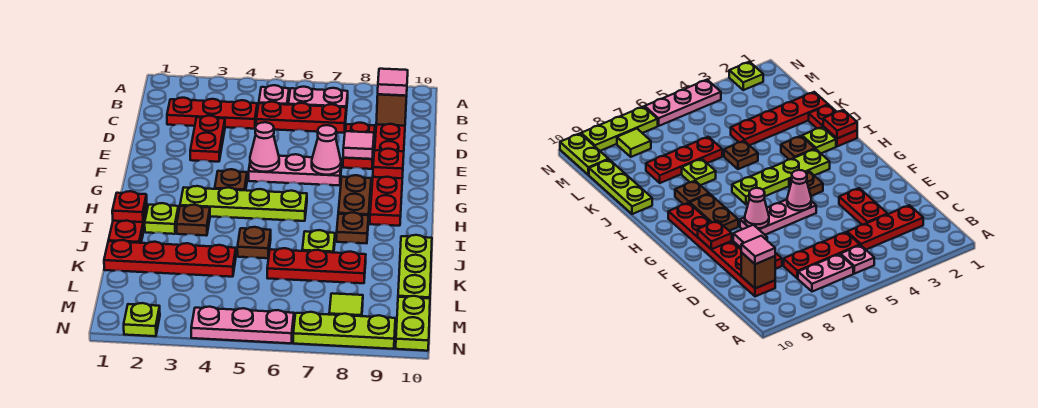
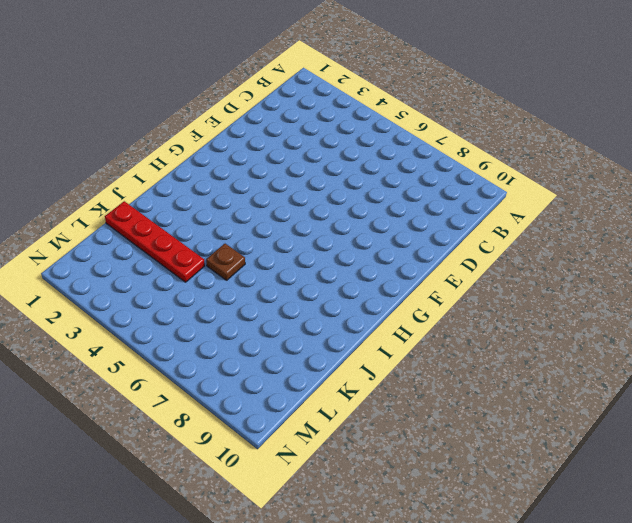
none -> pink 1x1 plate [259,85,289,105]
none -> pink 1x2 plate [288,87,348,111]
none -> red 1x3 plate [167,98,257,129]
none -> red 1x3 plate [256,102,346,133]

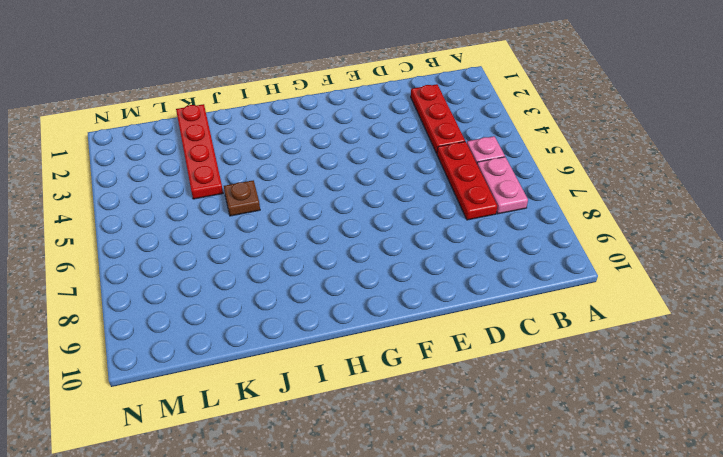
none -> red 1x6 plate [370,124,405,226]
none -> red 1x2 plate [190,116,225,162]
none -> red 1x2 plate [343,123,375,169]
none -> pink 1x3 plate [249,154,342,186]

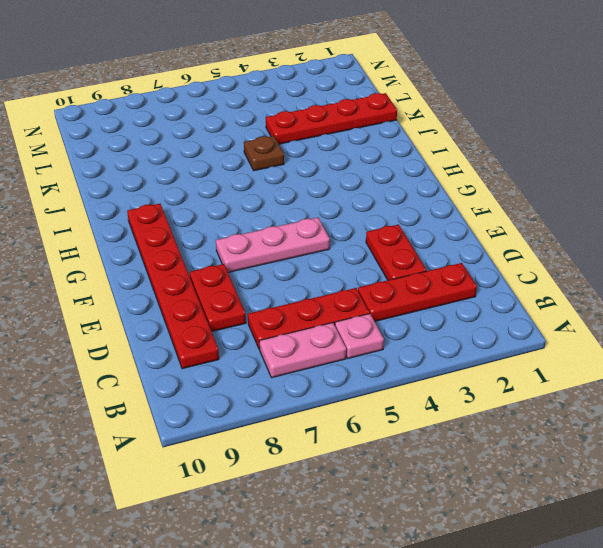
none -> brown 1x1 plate [215,169,247,190]
none -> brown 1x2 plate [338,175,371,221]
none -> lime 1x4 plate [180,186,307,221]
none -> red 1x2 plate [108,206,147,243]

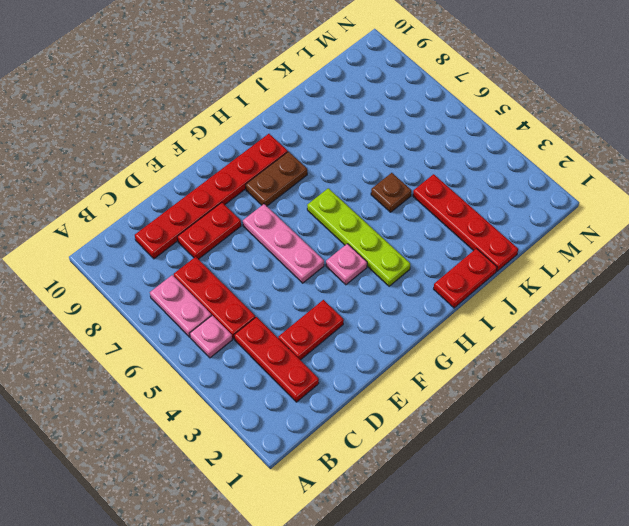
pink 1x1 plate [326,244,367,285] -> brown 1x1 plate [215,169,247,190]
none -> lime 1x1 plate [145,203,179,234]
none -> brown 1x1 plate [176,205,210,236]
none -> brown 1x1 plate [336,212,369,243]
none -> lime 1x1 plate [302,230,335,253]

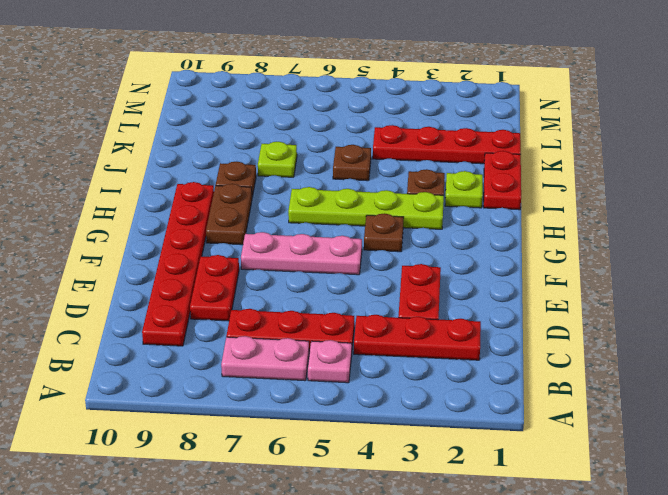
none -> lime 1x3 plate [398,235,432,298]
none -> red 1x3 plate [267,248,366,283]
none -> lime 1x1 tile [329,293,363,316]
none -> lime 1x2 plate [396,296,430,351]

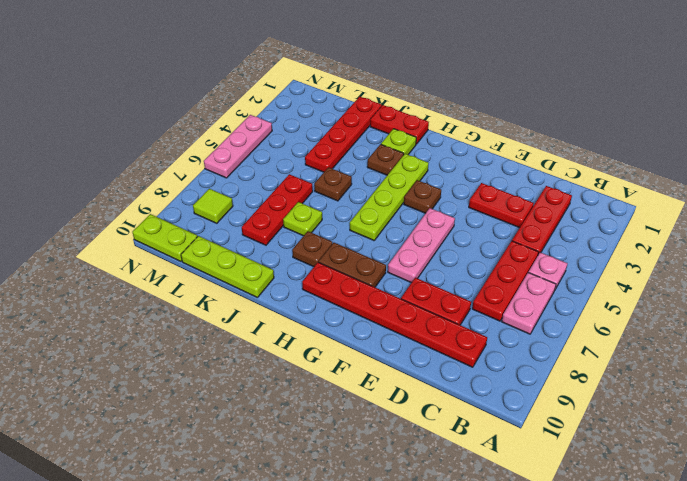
none -> lime 1x1 plate [124,303,160,336]
none -> lime 1x3 plate [293,312,395,349]
none -> brown 1x1 brick [376,94,407,126]
none -> pink 1x1 tile [343,131,374,159]

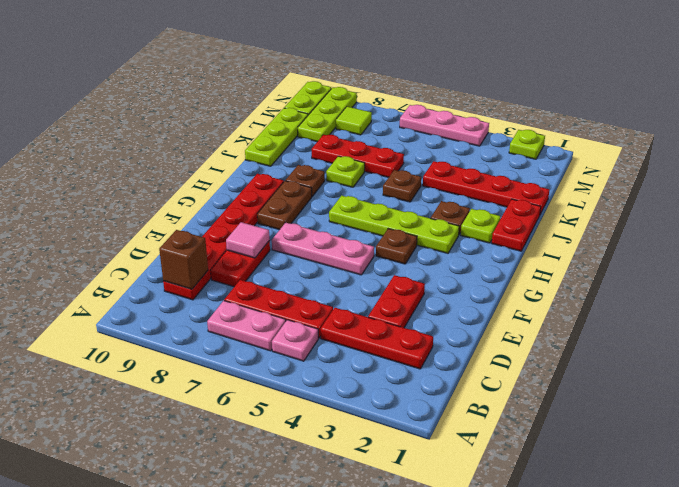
lime 1x3 plate [298,87,357,142] -> lime 1x3 plate turned to [293,312,395,349]
none -> pink 1x1 cone [250,122,279,172]
none -> pink 1x1 cone [312,125,341,175]
none -> red 1x1 plate [373,149,404,178]
none -> red 1x1 plate [112,191,147,222]

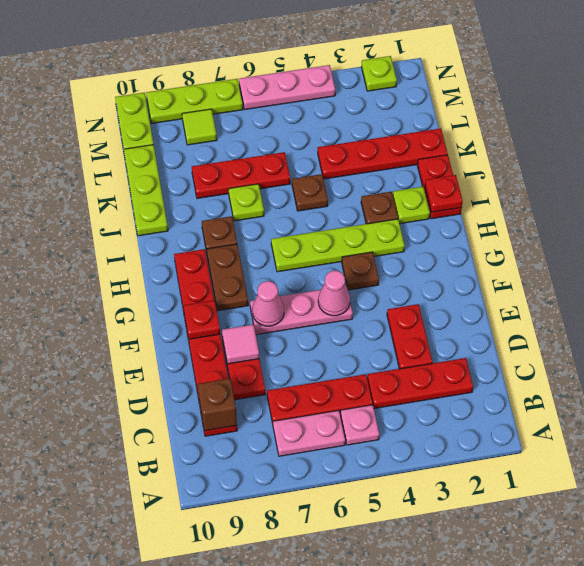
none -> pink 1x1 tile [378,69,408,96]

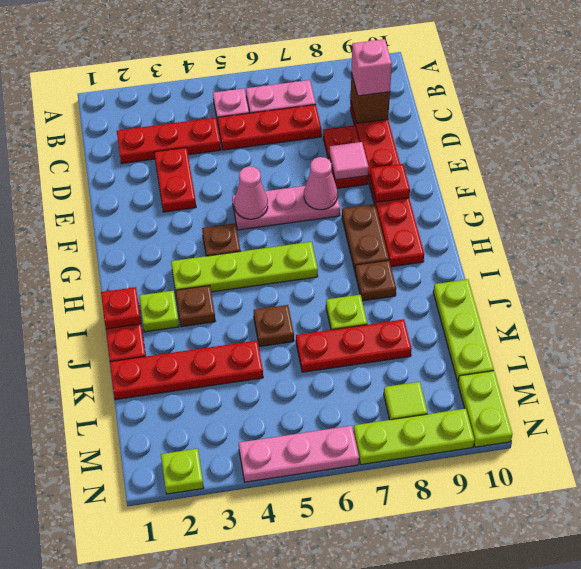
pink 1x1 brick [351,39,392,96] -> pink 1x1 tile [378,69,408,96]

